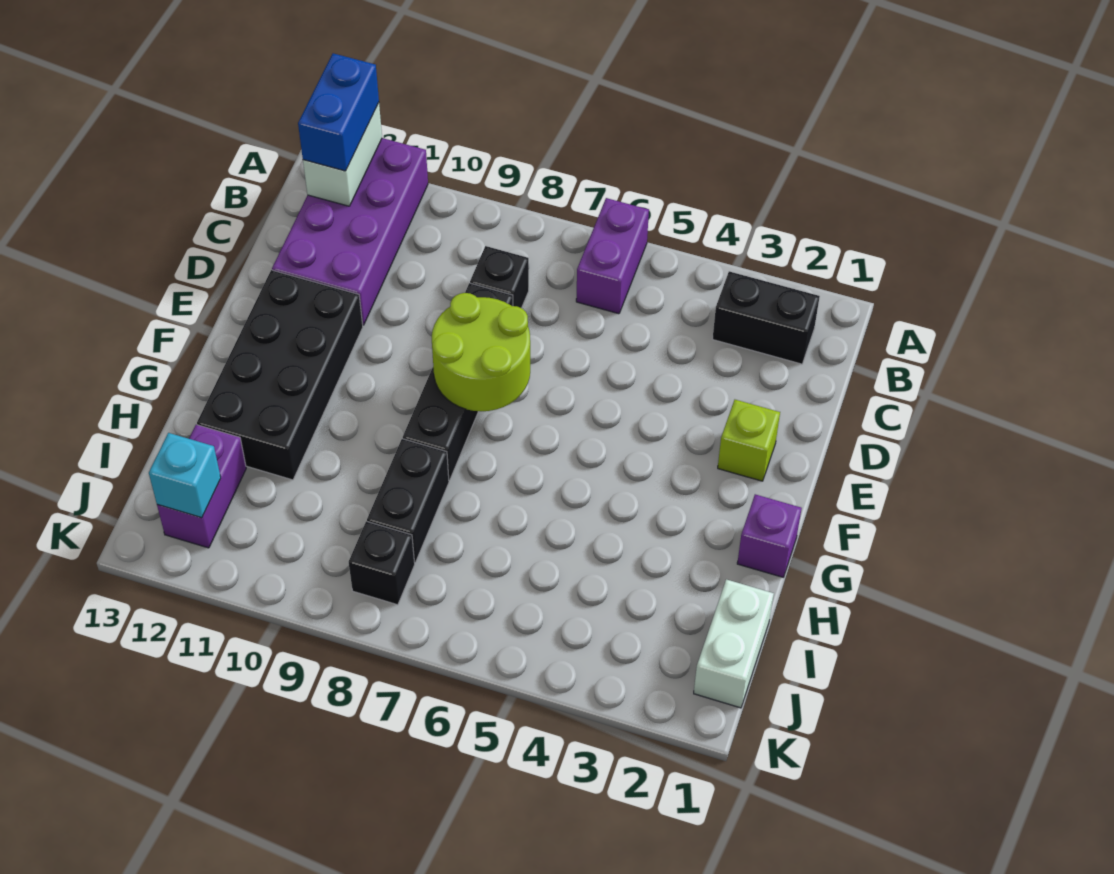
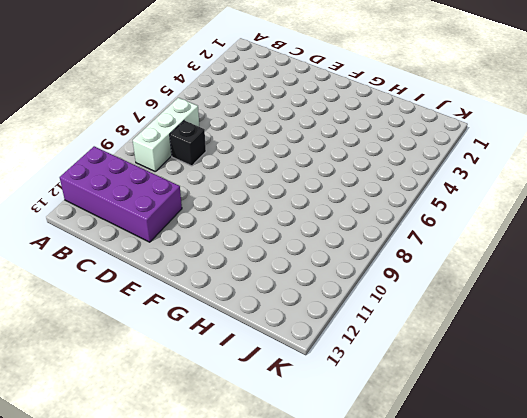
white 1x3 brick [133,98,199,171] -> none
none -> purple 1x2 brick [576,198,649,314]
none -> black 1x2 brick [713,271,820,364]
none -> black 1x4 brick [403,283,513,480]

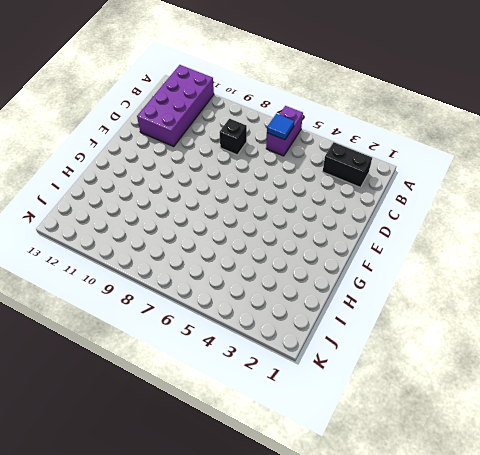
blue 1x1 tile [267,114,294,140] -> none
none -> black 1x4 brick [403,283,513,480]
none -> lime 1x1 brick [718,400,780,481]
none -> black 2x4 brick [197,270,363,480]

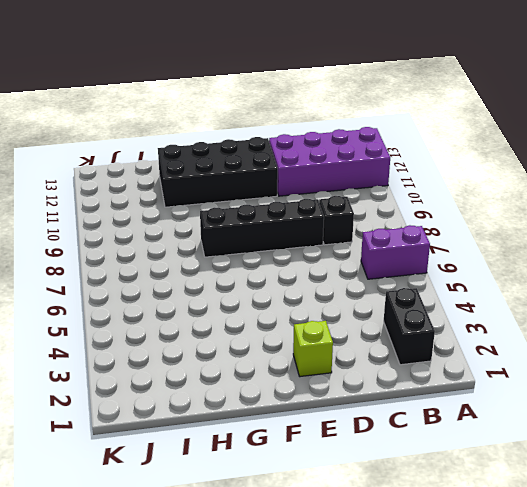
none -> purple 1x1 brick [737,494,802,577]
none -> black 1x2 brick [367,439,449,562]
none -> white 1x2 brick [694,579,774,708]

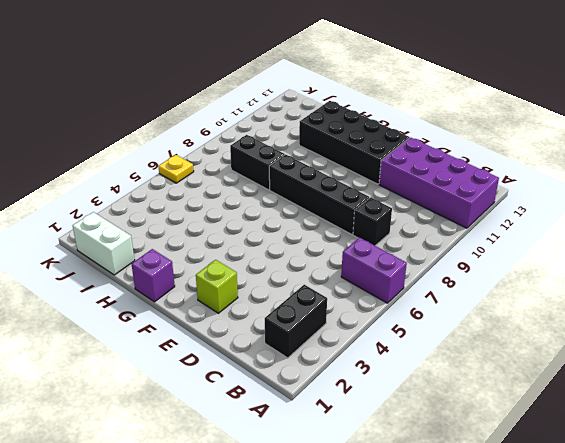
yellow 1x1 plate [158,155,194,183] -> none
none -> purple 1x2 brick [157,425,246,548]
none -> black 1x1 brick [349,521,415,605]
none -> white 1x2 brick [303,103,382,206]

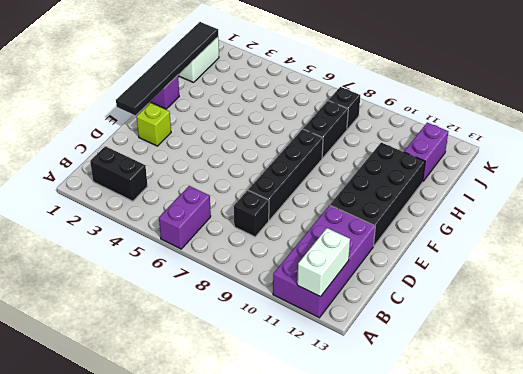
black 1x6 tile [116,22,218,115] -> none
none -> lime 2x2 round brick [432,293,530,411]
none -> cyan 1x1 brick [149,433,221,518]
none -> blue 1x2 brick [298,53,379,171]

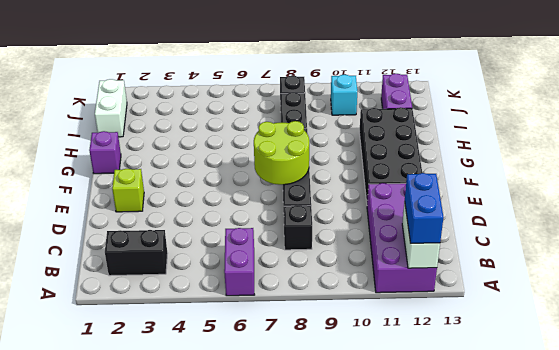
cyan 1x1 brick [331,75,357,115] -> cyan 1x1 brick moved to [149,433,221,518]

